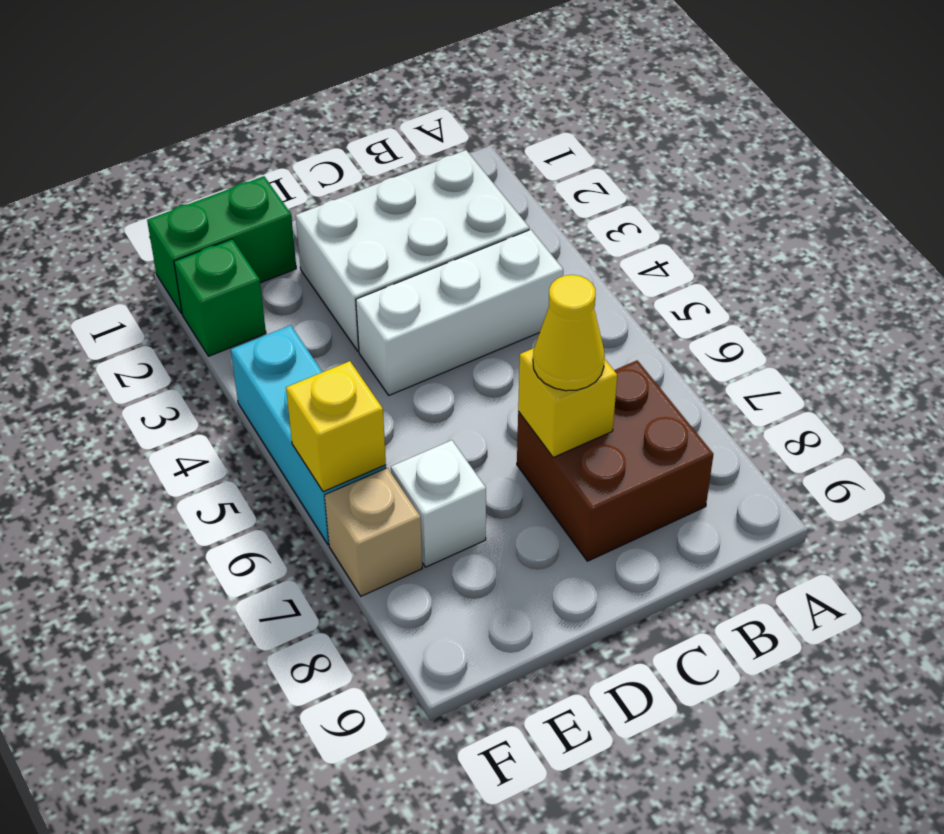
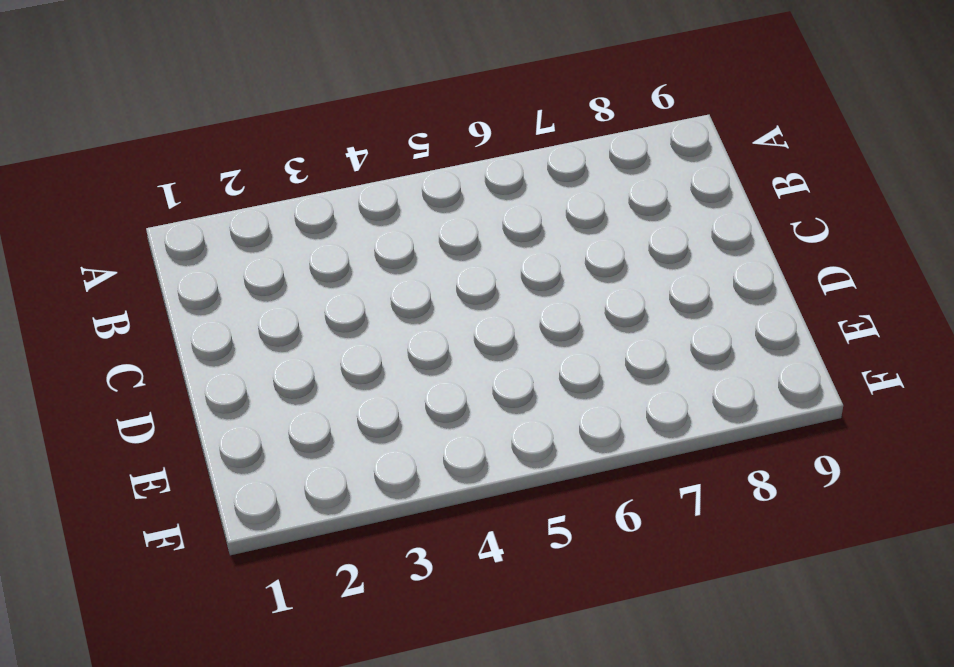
none -> white 2x3 brick [296,150,529,351]
none -> white 1x3 brick [356,230,563,395]

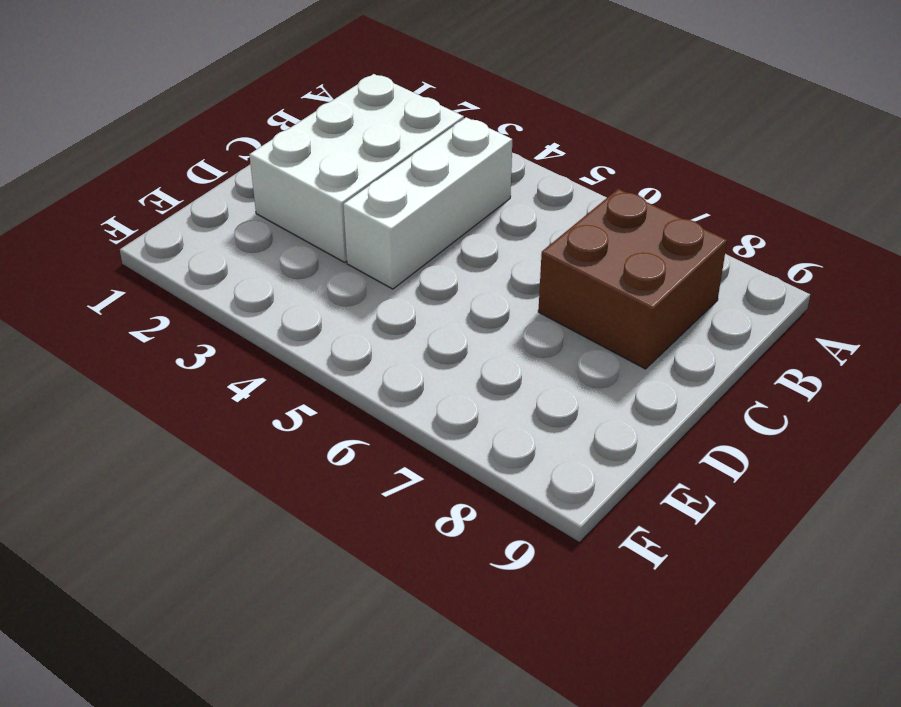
none -> green 1x2 brick [147,176,296,314]
none -> white 1x1 brick [391,440,486,567]

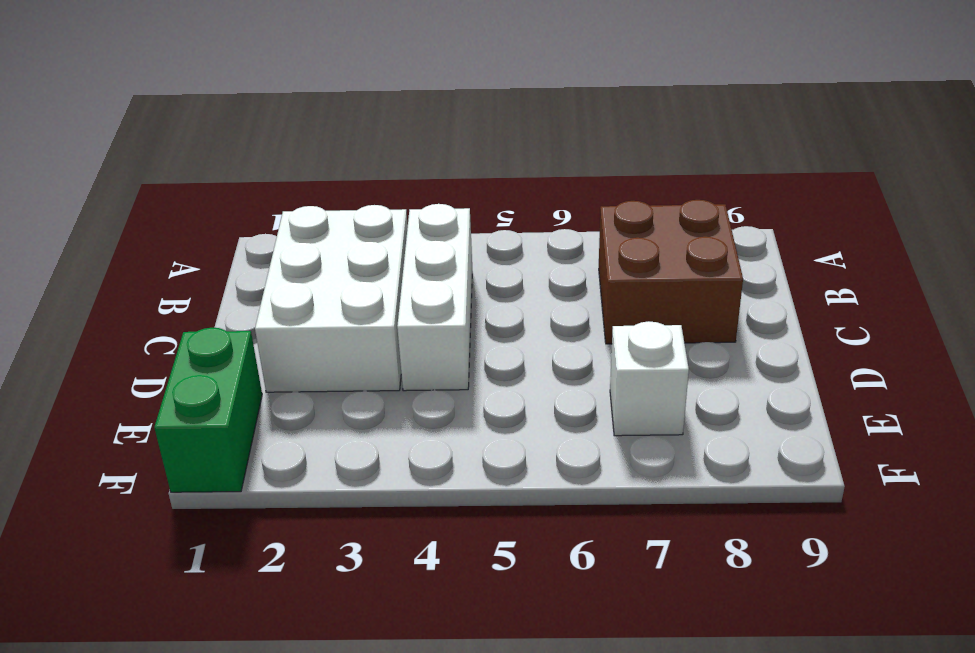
none -> green 1x1 brick [174,239,266,356]
none -> cyan 1x3 brick [231,325,386,544]

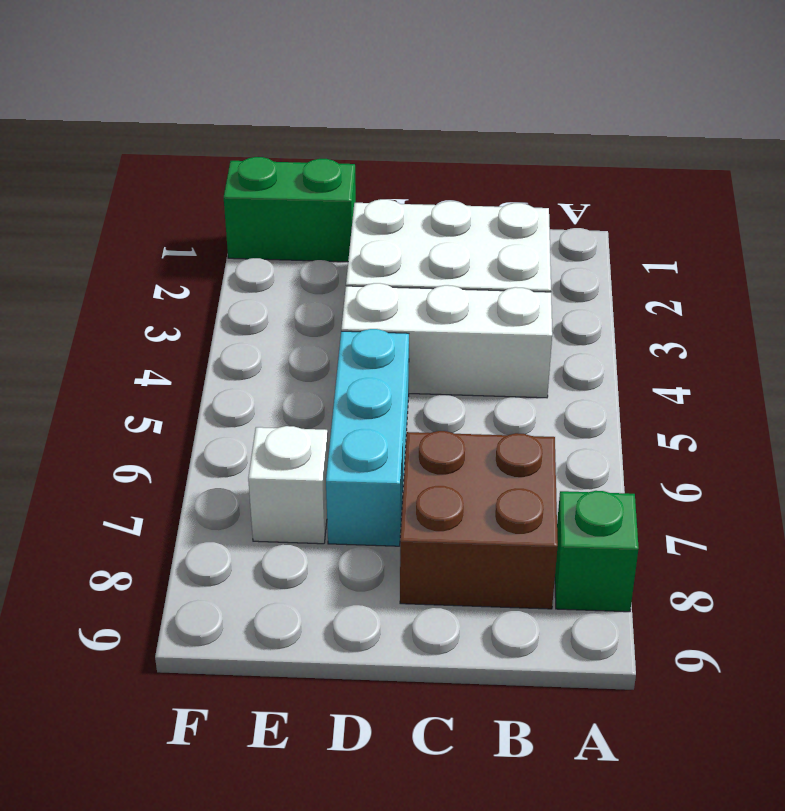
green 1x1 brick [555,491,639,612] -> green 1x1 brick moved to [174,239,266,356]
cyan 1x3 brick [326,329,409,546] -> cyan 1x3 brick moved to [231,325,386,544]
none -> tan 1x1 brick [325,468,422,596]
none -> yellow 1x1 brick [518,348,617,457]

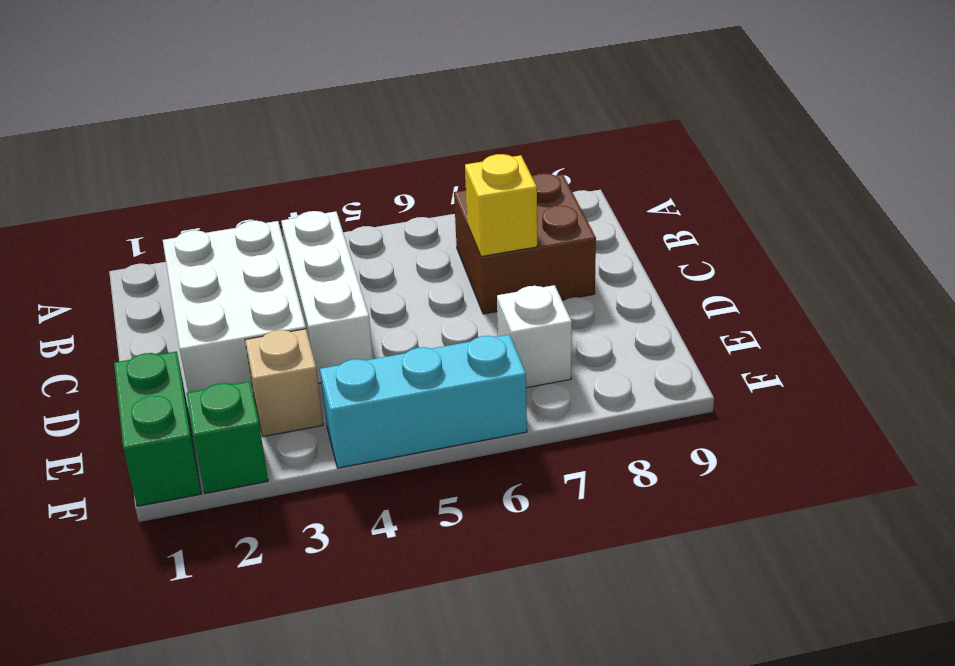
tan 1x1 brick [245,329,323,437] -> tan 1x1 brick moved to [325,468,422,596]
none -> yellow 1x1 brick [286,361,386,492]
none -> yellow 1x1 cone [533,275,605,391]

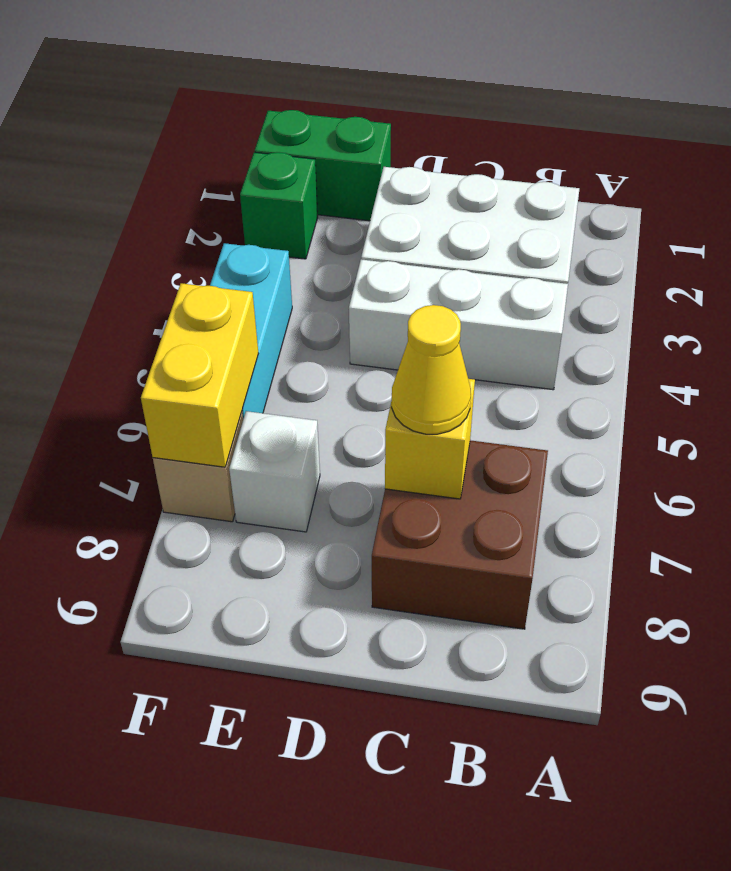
yellow 1x2 brick [141,283,259,467] -> yellow 1x1 brick [286,361,386,492]

